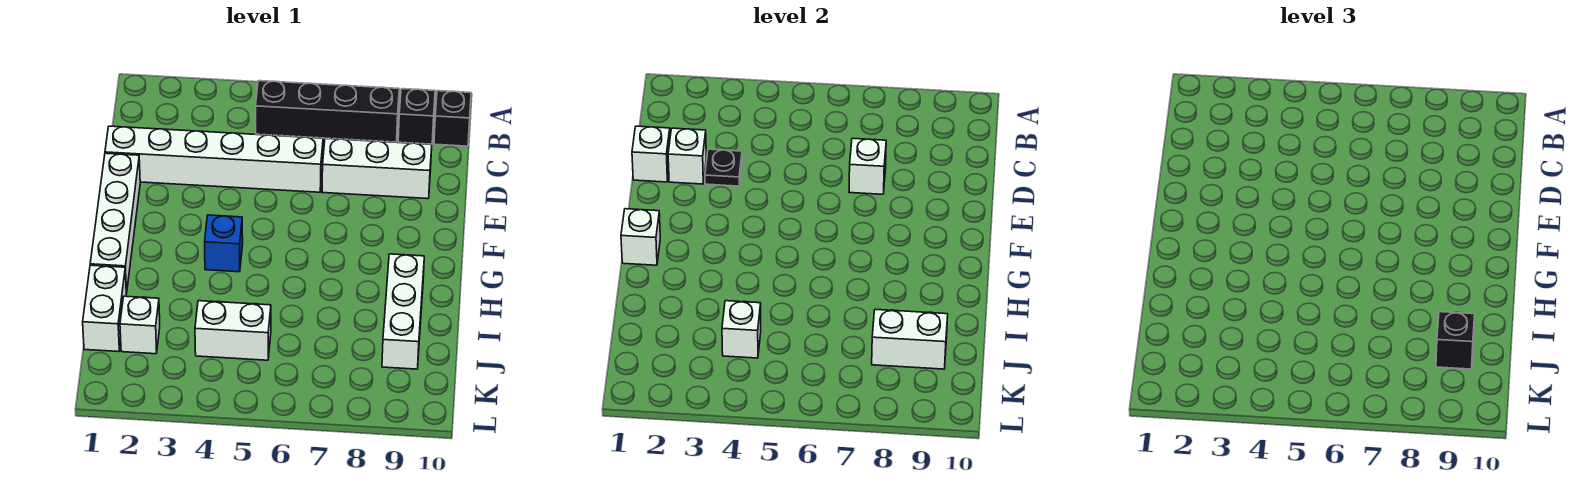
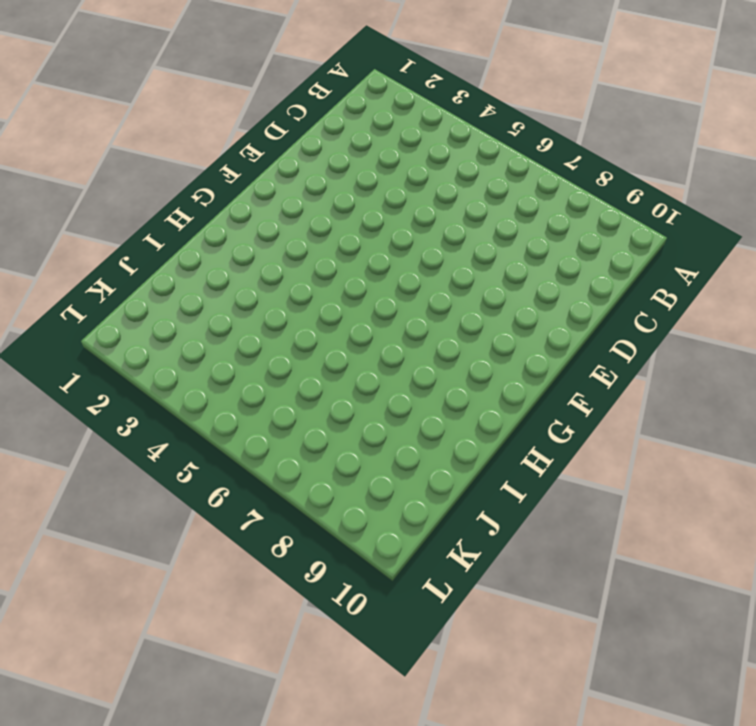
none -> black 1x4 brick [256,81,399,142]
none -> black 1x1 brick [398,89,435,144]
none -> black 1x1 brick [434,91,471,146]

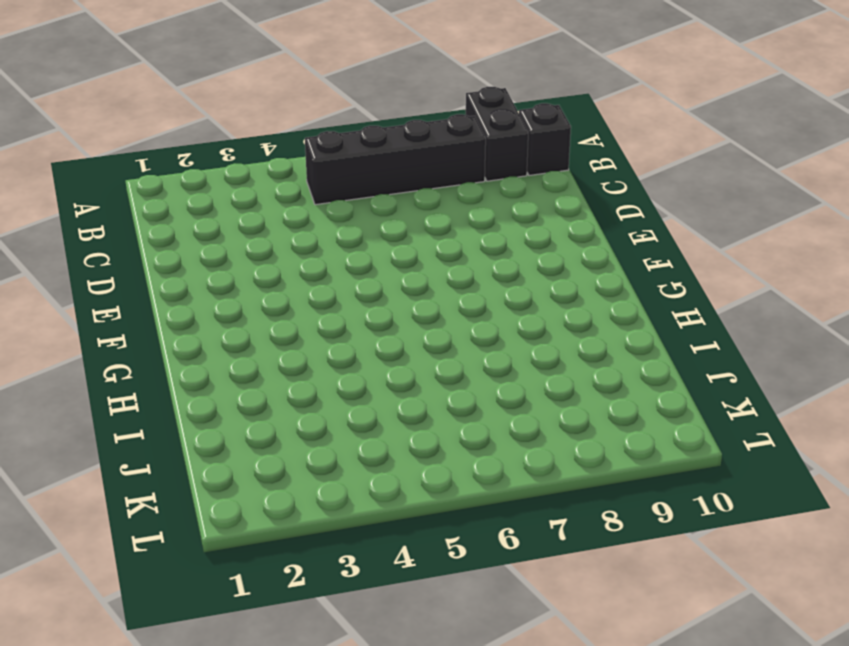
black 1x2 brick [466,87,528,181] -> black 1x1 brick [398,89,435,144]
none -> white 1x6 brick [105,126,323,192]
none -> white 1x3 brick [322,138,432,199]
none -> white 1x4 brick [90,153,140,294]

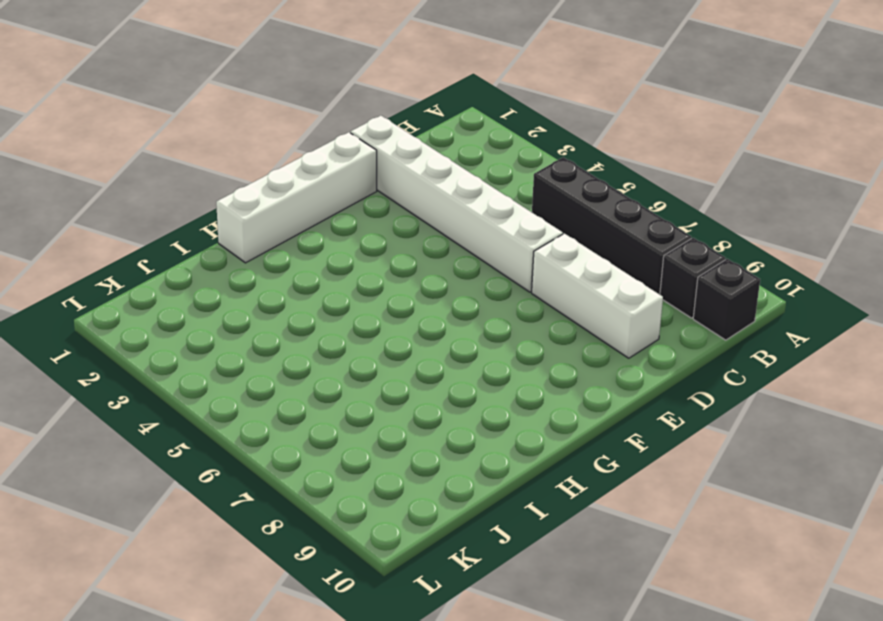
none -> blue 1x1 brick [205,215,243,272]
none -> white 1x3 brick [382,254,424,369]
none -> white 1x2 brick [83,265,126,352]

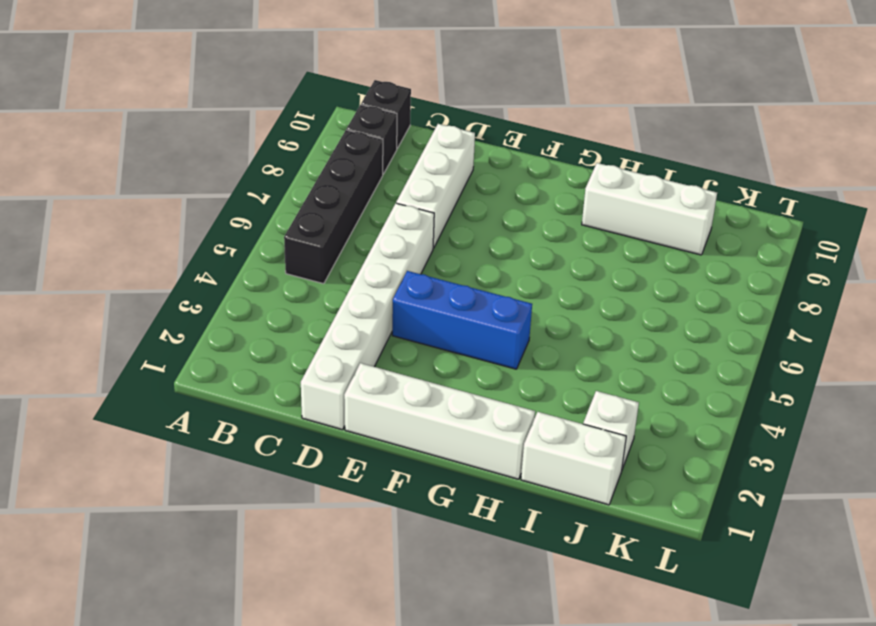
blue 1x3 brick [392,271,532,369] -> blue 1x1 brick [205,215,243,272]
none -> white 1x2 brick [195,301,271,360]
none -> white 1x1 brick [632,126,670,182]
none -> white 1x1 brick [668,128,706,184]

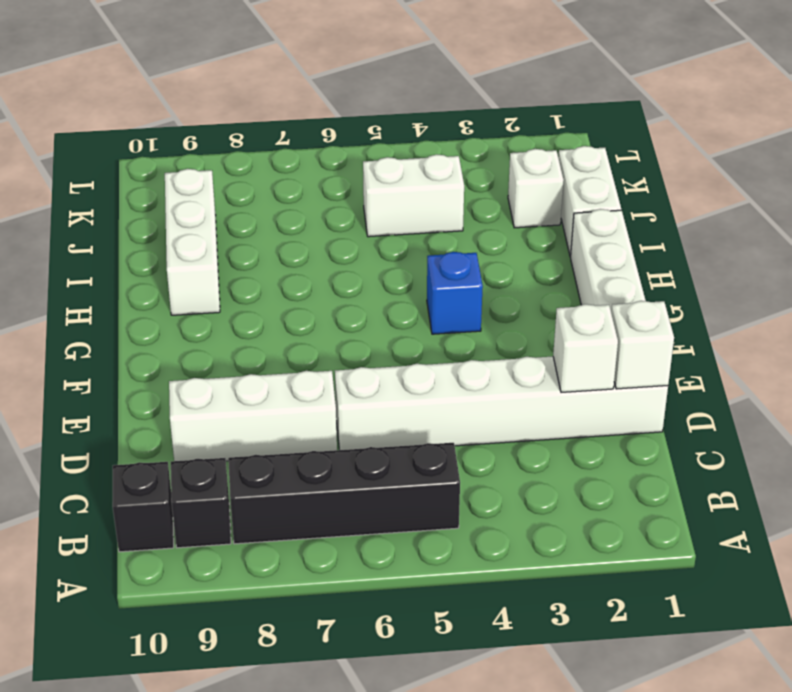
none -> black 1x1 plate [705,149,742,186]
none -> white 1x1 brick [849,138,886,194]
none -> white 1x1 brick [621,209,660,265]

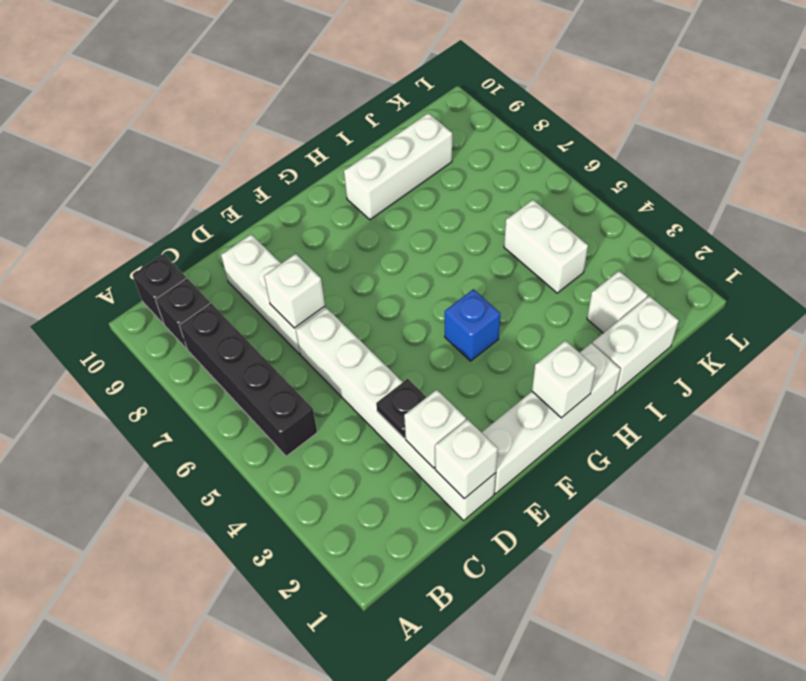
none -> white 1x1 brick [722,301,761,358]
none -> white 1x2 brick [872,309,948,369]
none -> black 1x1 brick [1436,312,1475,369]

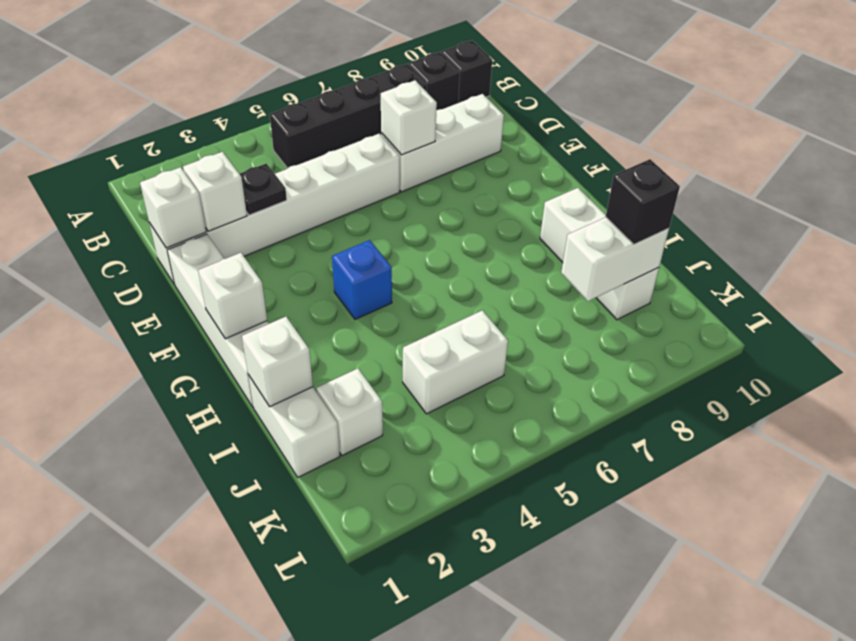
white 1x1 brick [242,317,313,407] -> white 1x1 brick moved to [722,301,761,358]

